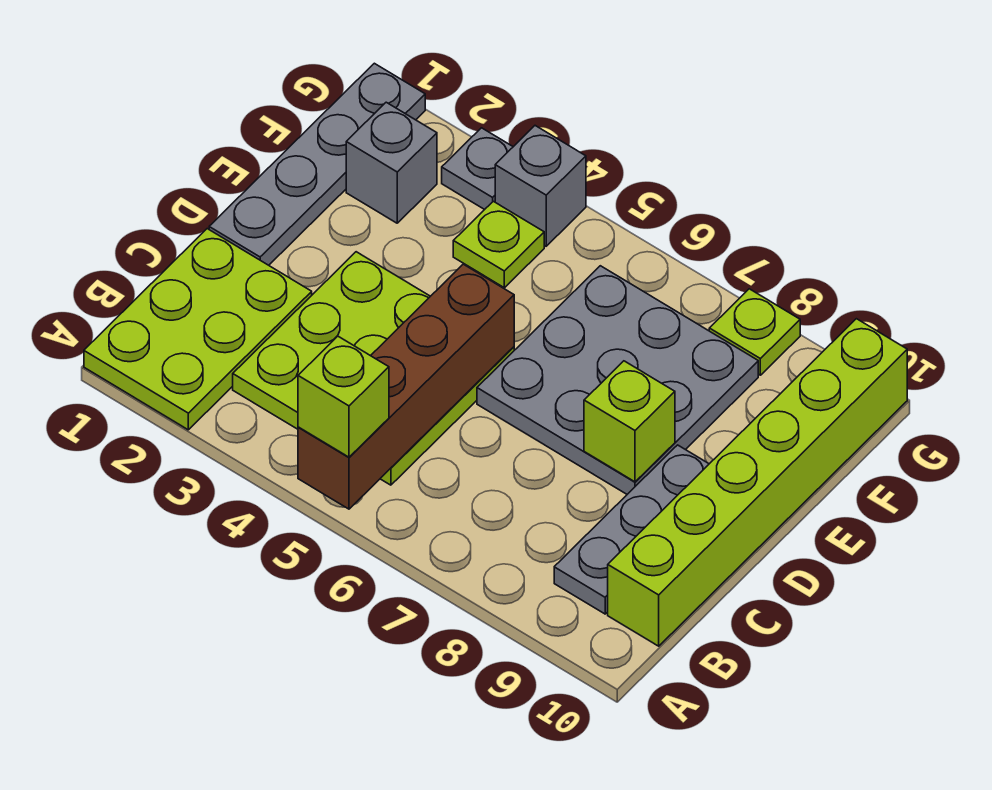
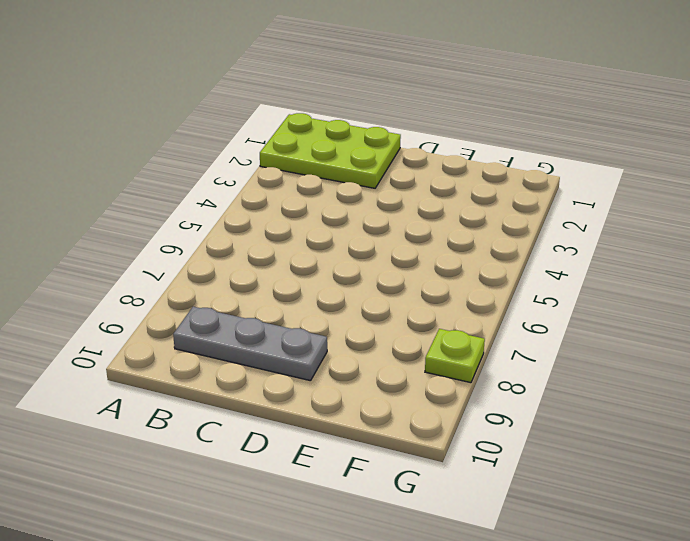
none -> lime 3x3 plate [233,252,514,485]
none -> lime 1x6 brick [608,319,907,646]
none -> grey 1x4 plate [209,63,425,265]

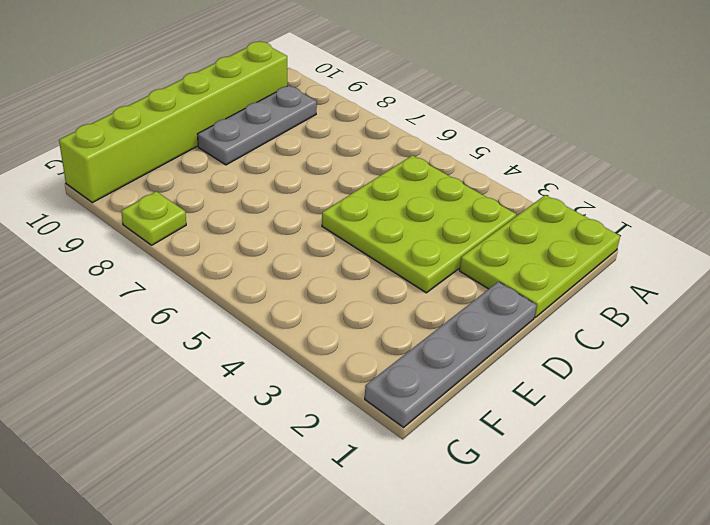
none -> grey 3x3 plate [477,266,758,494]
none -> grey 1x1 brick [346,102,437,223]
none -> lime 1x1 plate [453,201,544,288]

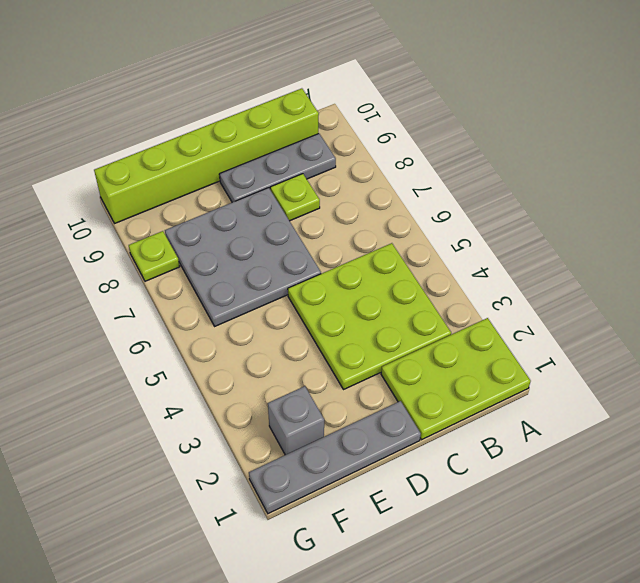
lime 1x1 plate [270,174,320,221] -> lime 1x1 plate moved to [453,201,544,288]
none -> grey 1x1 plate [442,128,513,210]
none -> grey 1x1 brick [495,126,586,246]
none -> brown 1x4 brick [298,264,514,509]

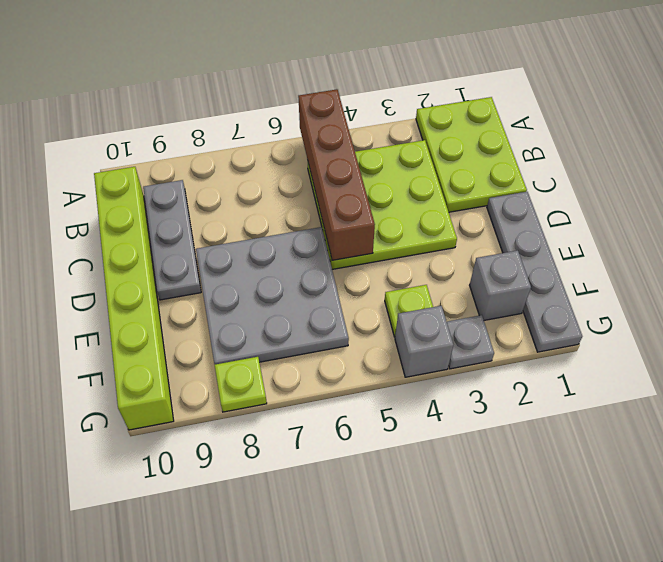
none -> lime 1x1 brick [584,361,675,482]
none -> lime 1x1 brick [298,336,389,457]

